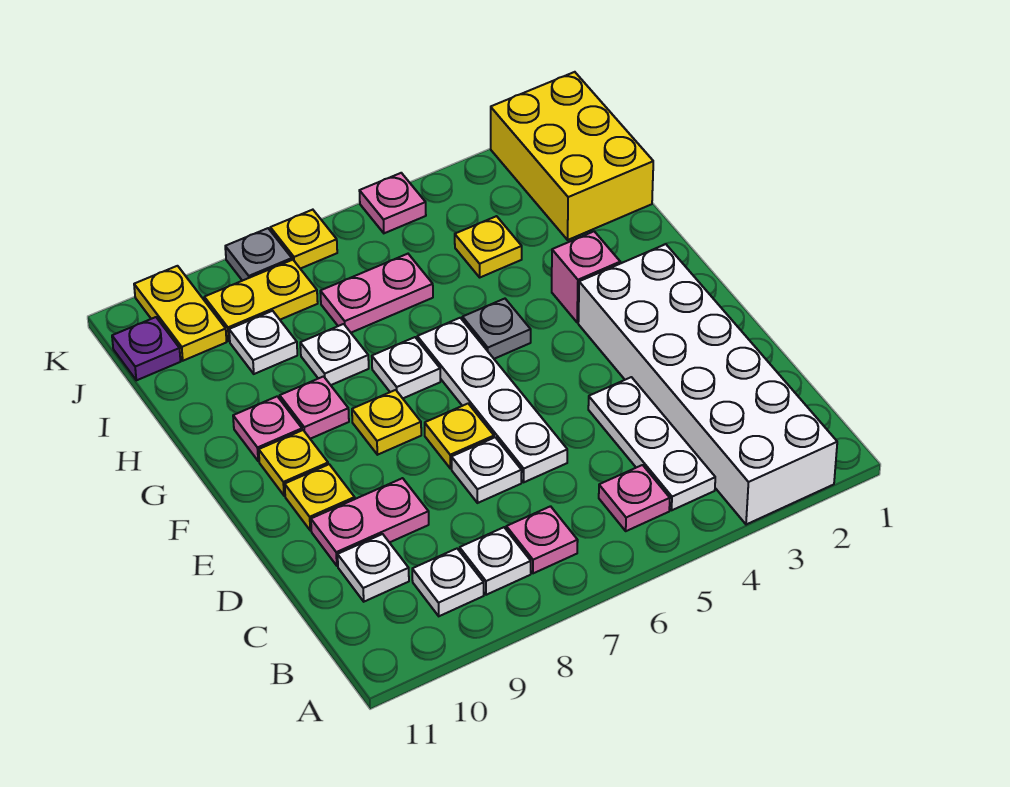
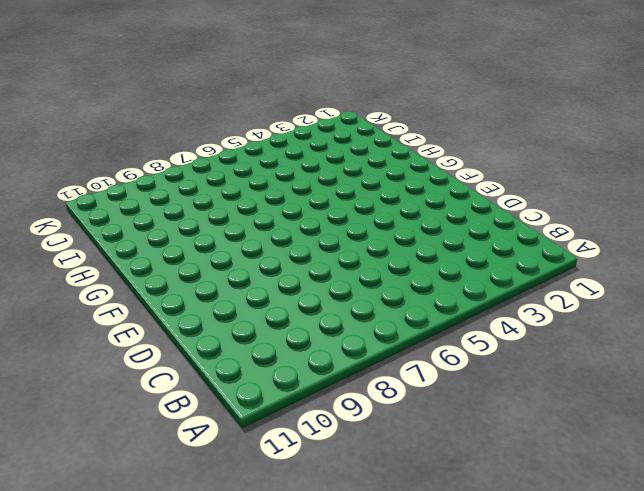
none -> white 2x6 brick [578,244,837,525]
none -> white 1x3 plate [588,377,715,510]
none -> pink 1x1 plate [599,465,670,531]
none -> pink 1x1 plate [506,506,578,573]

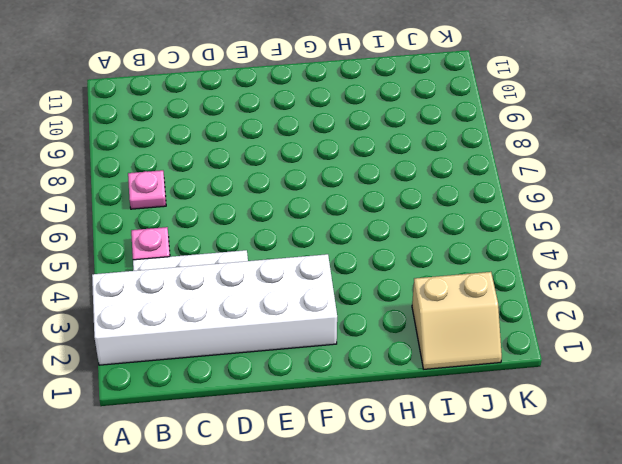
tan 2x2 slope [412,272,502,369] -> yellow 2x3 brick [491,72,653,240]
none -> white 1x1 plate [460,527,531,595]
none -> white 1x1 plate [412,549,484,616]
none -> white 1x1 plate [338,534,409,602]
none -> white 1x4 plate [417,318,567,482]

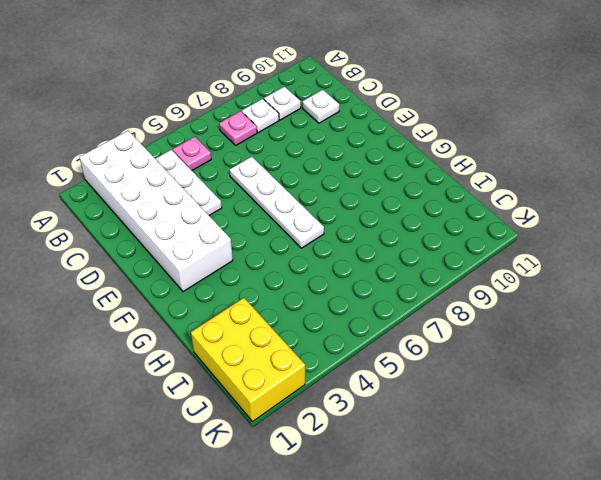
none -> white 1x1 plate [451,437,522,503]
none -> pink 1x2 plate [311,478,429,566]
none -> yellow 1x1 plate [425,404,494,469]
none -> yellow 1x1 plate [285,464,355,530]

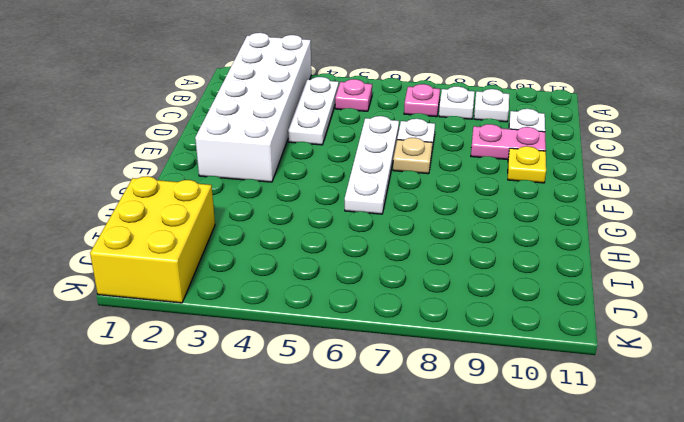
tan 1x1 plate [393,138,432,174] -> yellow 1x1 plate [425,404,494,469]
none -> yellow 1x1 plate [352,390,421,455]
none -> yellow 1x1 plate [259,430,328,496]
none -> pink 1x1 brick [552,231,620,323]
none -> grey 1x1 plate [462,299,531,359]

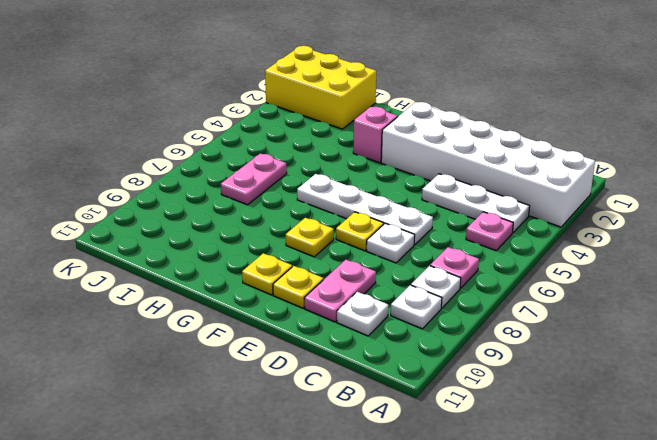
none -> grey 1x1 plate [462,299,531,359]
none -> white 1x1 plate [372,337,440,398]
none -> pink 1x1 plate [280,376,349,439]
none -> pink 1x1 plate [233,396,302,461]

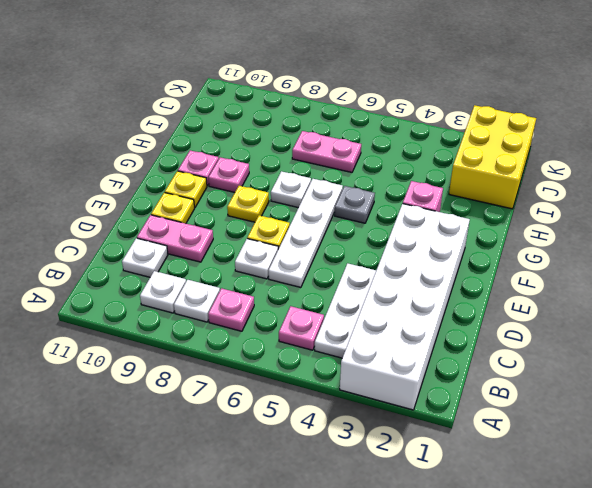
none -> white 1x1 plate [300,324,369,385]
none -> yellow 1x1 plate [455,216,522,277]
none -> white 1x1 plate [229,311,297,374]
none -> yellow 1x2 plate [204,260,318,341]

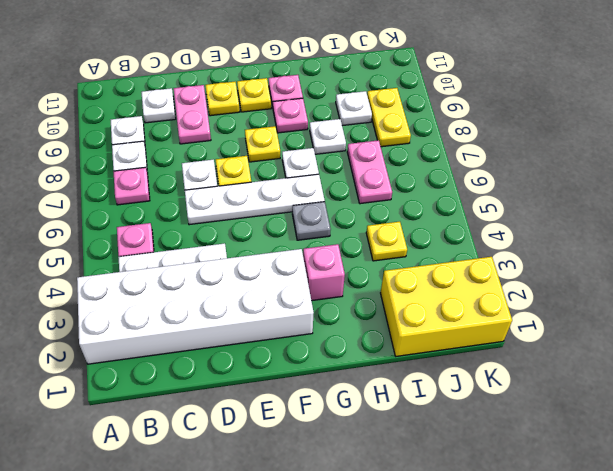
none -> yellow 1x2 plate [134,266,227,361]
none -> purple 1x1 plate [112,317,181,380]
none -> pink 1x1 plate [359,173,426,233]
none -> yellow 1x1 plate [270,210,337,269]

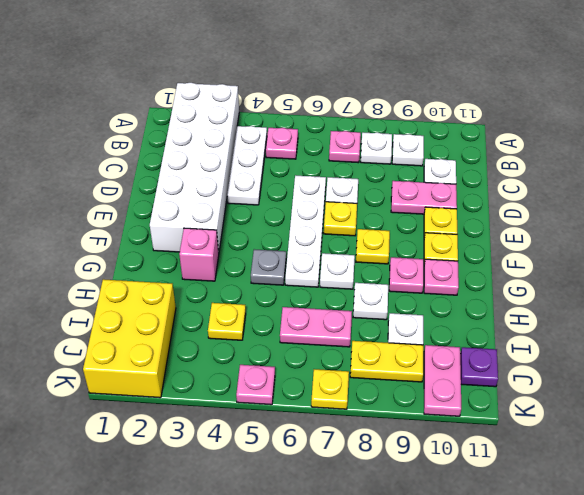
pink 1x2 plate [424,345,461,416] -> yellow 1x2 plate [134,266,227,361]
none -> grey 1x1 plate [225,228,292,281]

